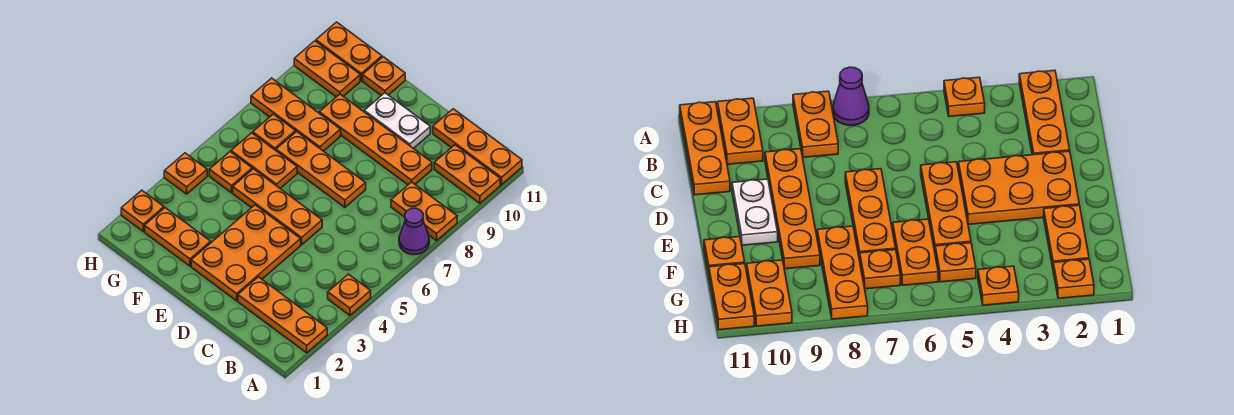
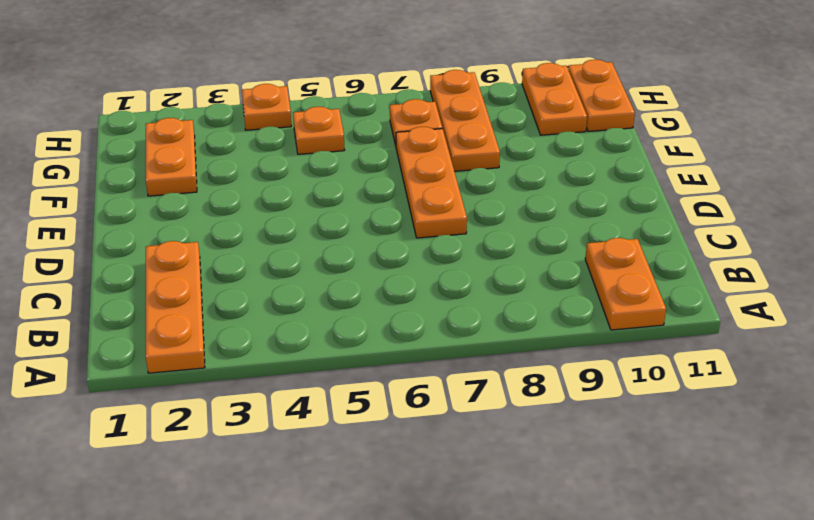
none -> orange 1x1 plate [328,274,371,315]
none -> purple 1x1 cone [399,208,429,255]
none -> orange 1x2 plate [391,182,457,241]

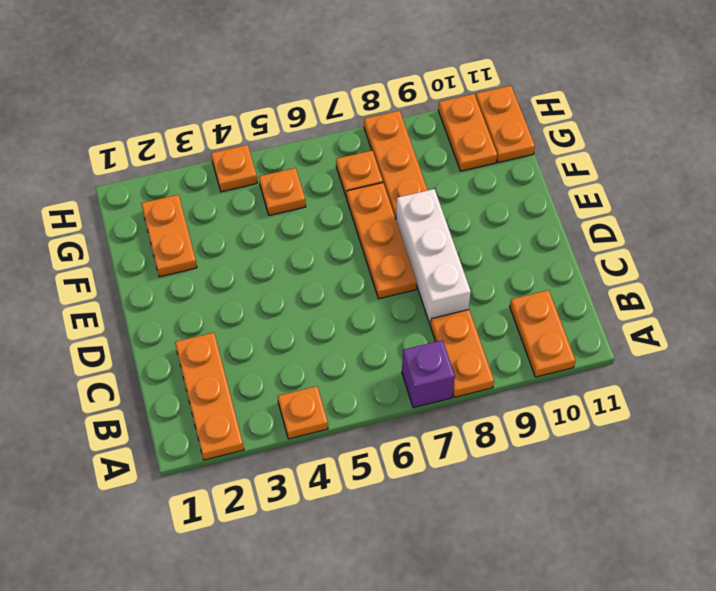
purple 1x1 brick [402,340,455,408] -> purple 1x1 cone [399,208,429,255]
white 1x3 brick [396,189,471,324] -> none
none -> orange 1x3 plate [433,109,522,185]
none -> orange 1x4 plate [319,94,432,185]
none -> orange 2x3 plate [191,205,301,301]

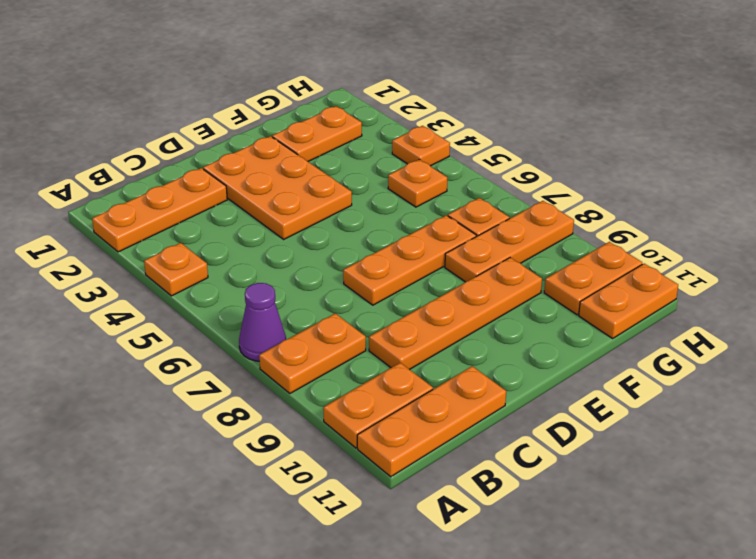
none -> orange 1x3 plate [233,169,322,245]
none -> white 1x2 plate [364,93,430,148]
none -> orange 1x2 plate [231,133,297,188]

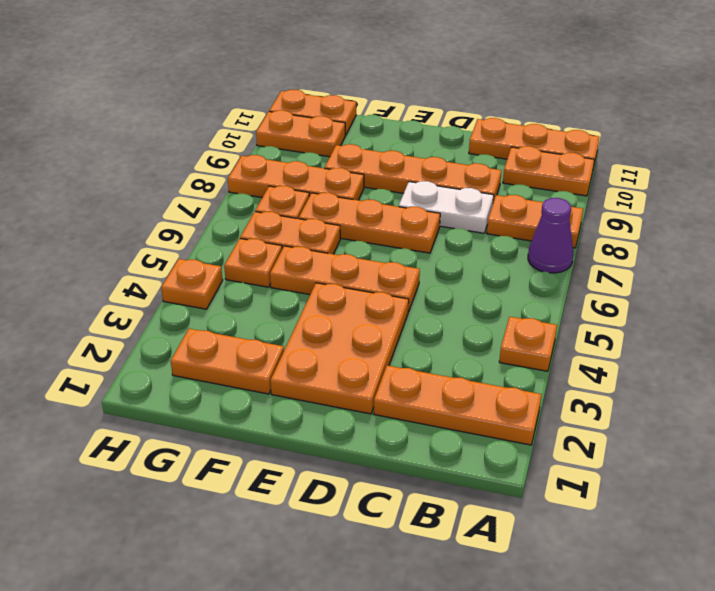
white 1x2 plate [399,181,494,233] -> white 1x2 plate moved to [364,93,430,148]
none -> orange 1x1 plate [363,57,405,96]
none -> orange 1x1 plate [121,190,164,231]

